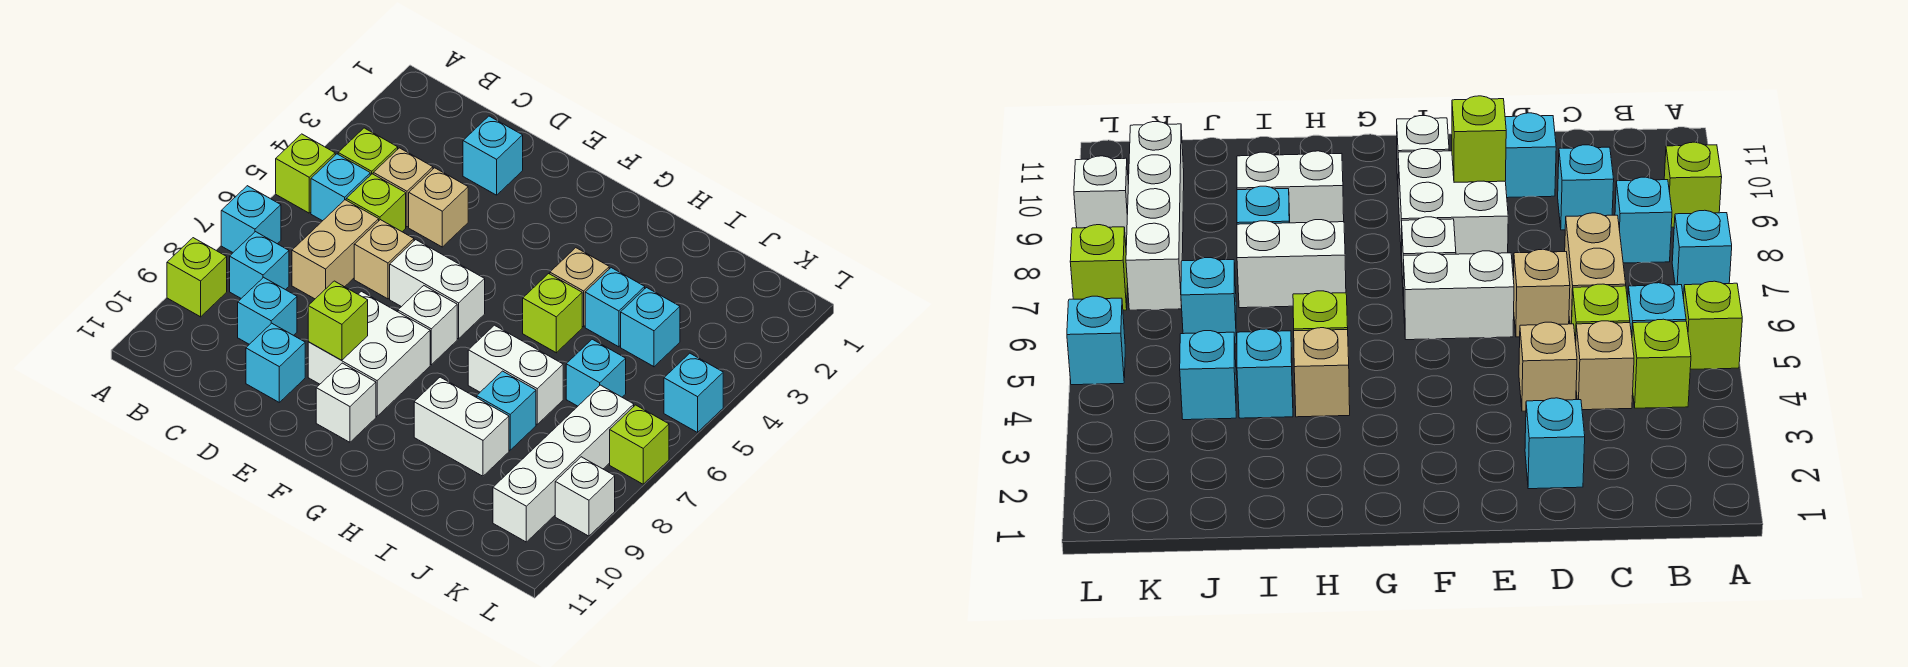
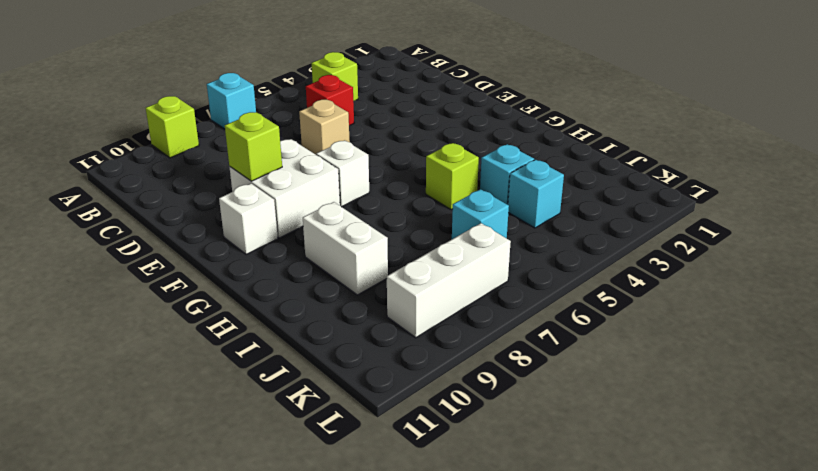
red 1x1 brick [306,75,354,125] -> lime 1x1 brick [346,174,406,232]
white 1x3 brick [387,223,511,338] -> white 1x4 brick [493,385,634,542]
none -> lime 1x1 brick [276,134,335,213]
none -> cyan 1x1 brick [311,154,370,221]
none -> cyan 1x1 brick [230,232,289,298]
none -> tan 1x1 brick [373,148,433,227]

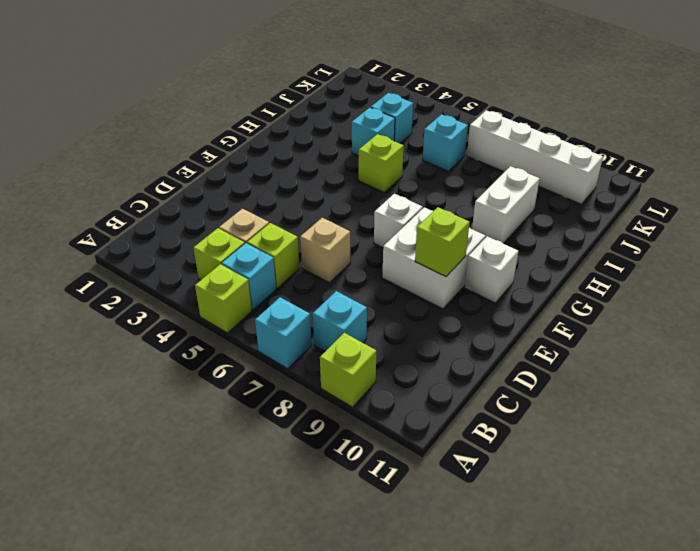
none -> tan 1x2 brick [292,200,379,299]
none -> cyan 1x1 brick [238,277,297,344]
none -> cyan 1x1 brick [463,116,523,195]
none -> tan 1x1 brick [409,168,468,247]

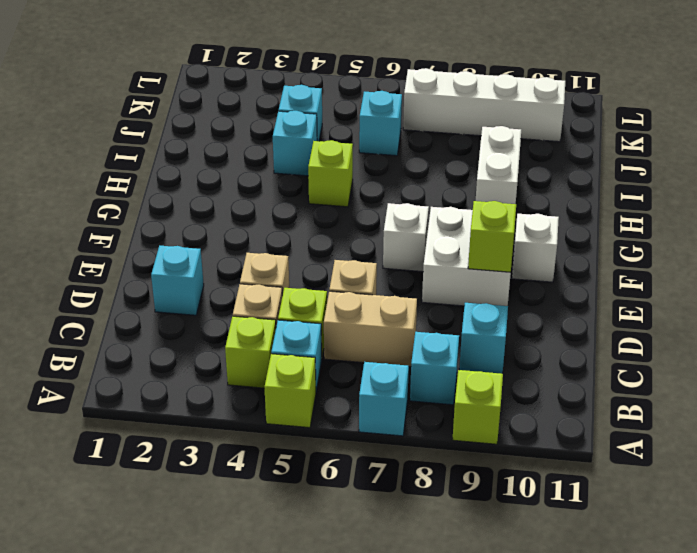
none -> cyan 1x1 brick [246,323,305,402]
none -> white 1x2 brick [390,240,485,339]
none -> tan 1x1 brick [550,248,609,327]
none -> white 1x2 brick [468,325,563,424]

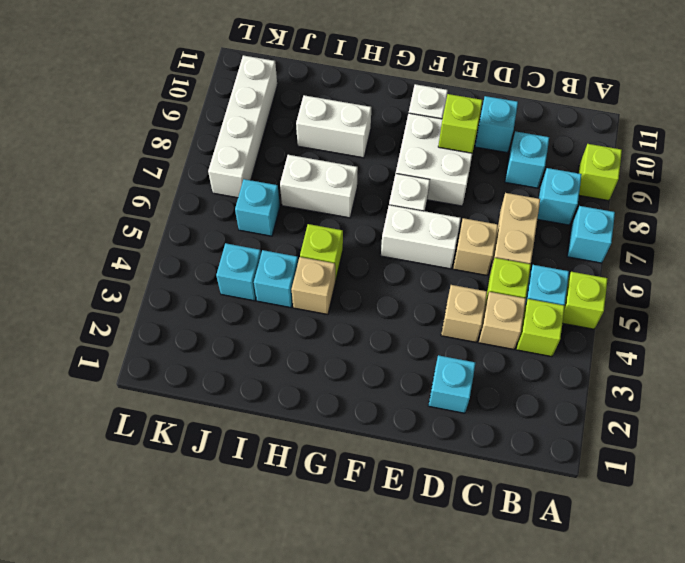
none -> cyan 1x1 brick [477,371,536,450]
none -> cyan 1x1 brick [664,353,723,432]
none -> lime 1x1 brick [610,405,669,484]
none -> white 1x1 brick [555,457,615,536]

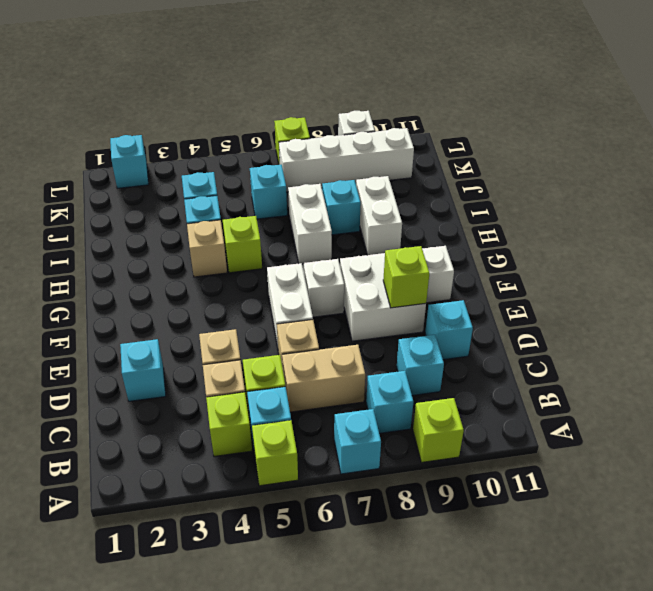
cyan 1x1 brick [110,135,149,188] -> cyan 1x1 brick moved to [664,353,723,432]

